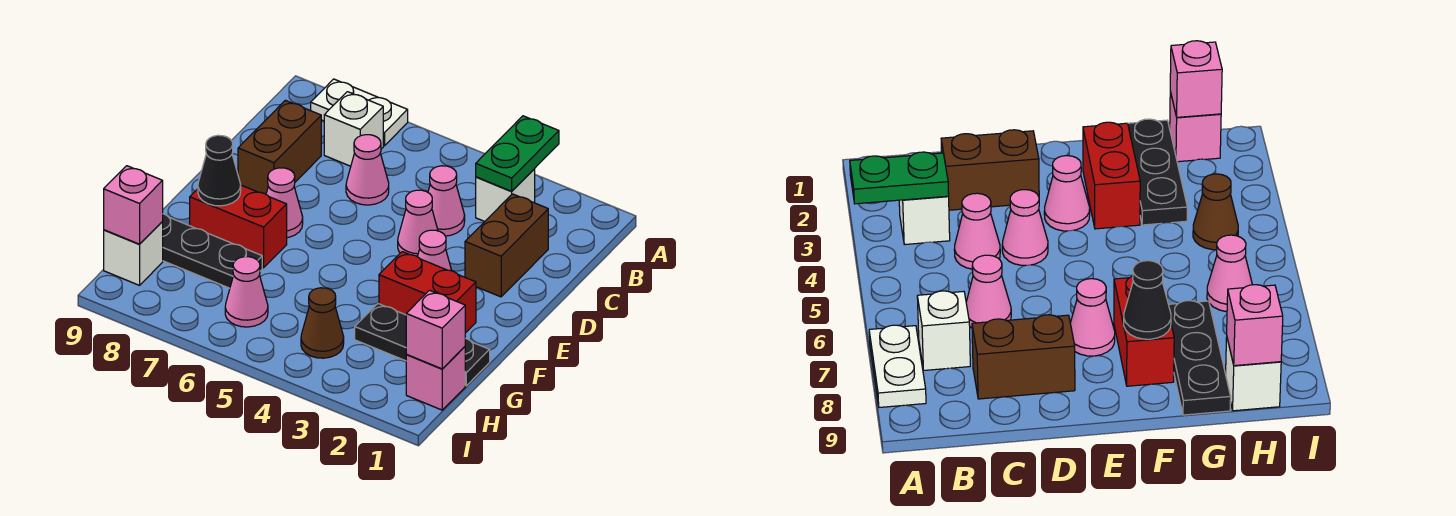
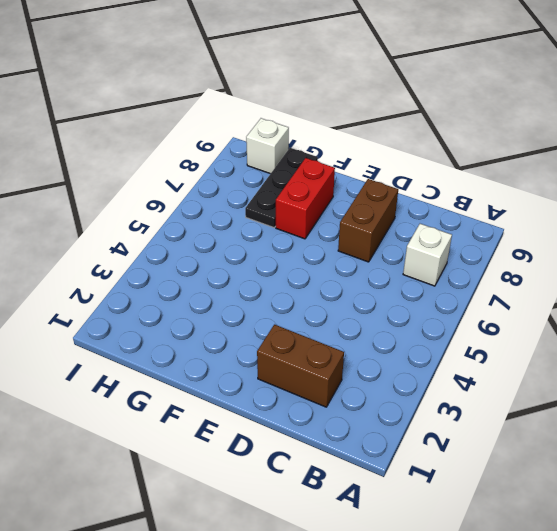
brown 1x2 brick [338,179,398,262] -> brown 1x2 brick turned to [238,100,321,194]
none -> white 1x2 plate [311,79,408,146]
none -> white 1x1 brick [476,169,535,222]
none -> pink 1x1 cone [428,166,465,236]

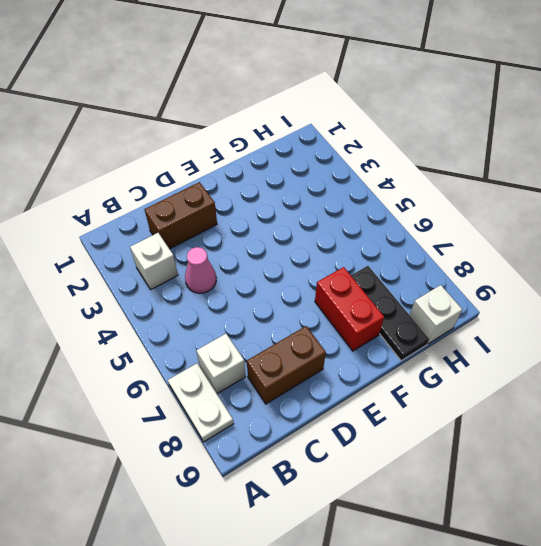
none -> pink 1x1 cone [346,135,389,205]
none -> pink 1x1 cone [398,190,438,257]
none -> pink 1x1 cone [418,230,452,271]

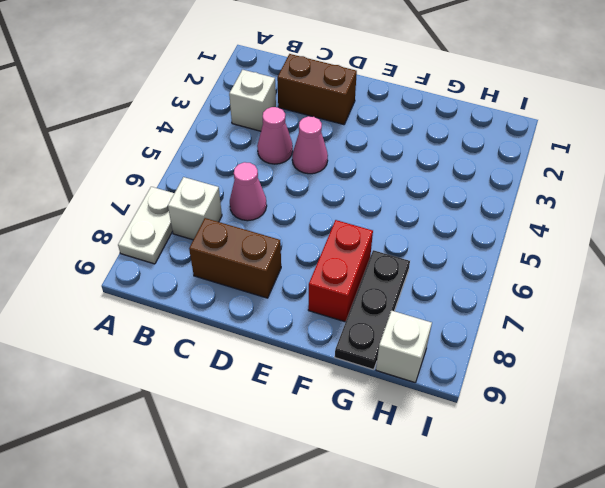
none -> pink 1x1 cone [418,230,452,271]
none -> pink 1x1 cone [266,168,303,238]
none -> red 1x2 brick [379,252,476,333]

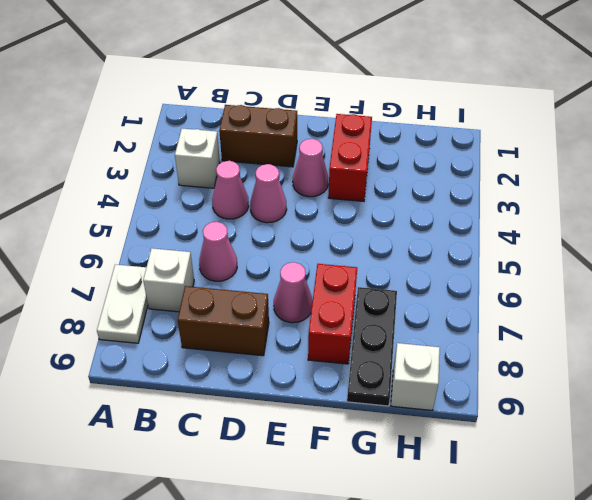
none -> black 1x3 plate [355,304,490,386]
none -> pink 1x1 brick [406,347,465,410]
none -> brown 1x1 cone [301,288,344,358]

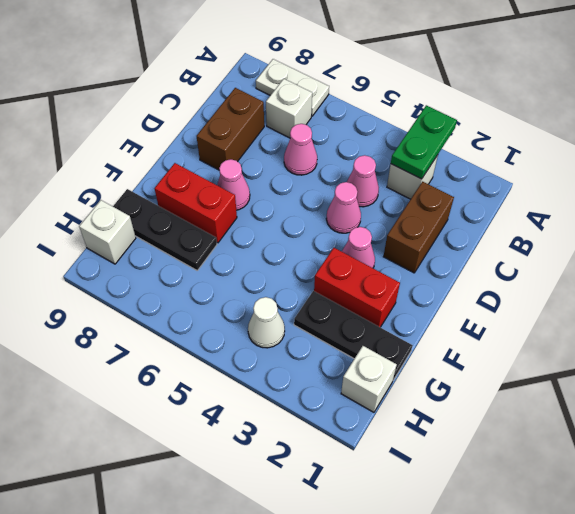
white 1x1 brick [341,346,397,412] -> pink 1x1 brick [406,347,465,410]
white 1x1 cone [248,297,285,348] -> brown 1x1 cone [301,288,344,358]
none -> pink 1x1 cone [225,257,268,327]
none -> black 1x1 cone [198,135,241,206]
none -> pink 1x1 brick [406,290,465,369]

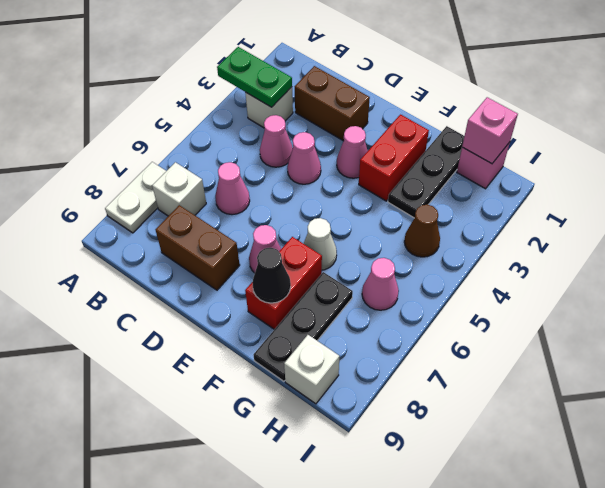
white 1x1 cone [304,218,337,270] -> none
none -> pink 1x1 brick [104,166,163,244]

